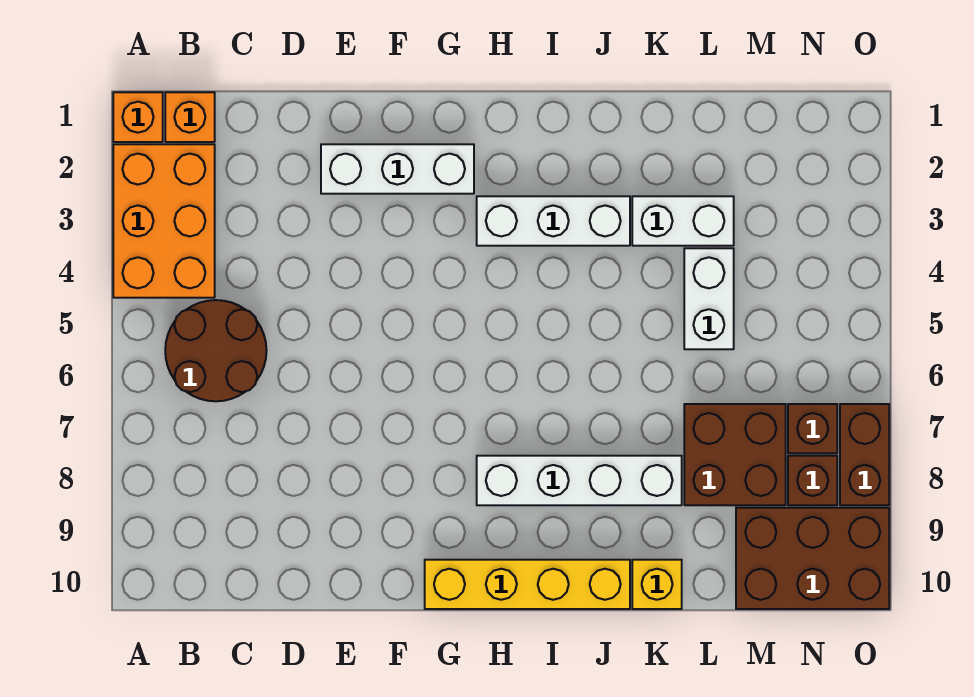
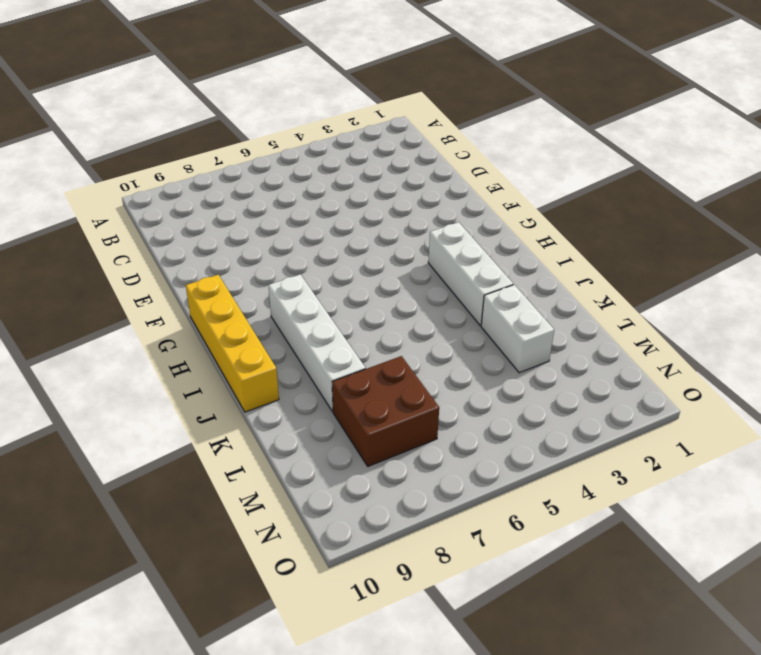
none -> orange 1x1 brick [113,92,163,142]
none -> orange 2x3 brick [113,144,215,298]
none -> orange 1x1 brick [165,92,215,142]

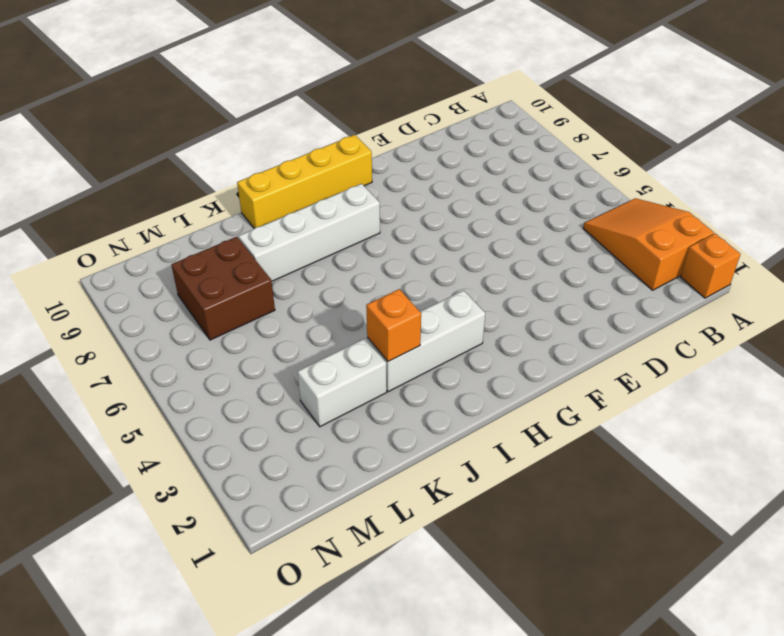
orange 2x3 slope [583,198,714,290] -> orange 2x3 brick [113,144,215,298]
orange 1x1 brick [366,289,421,361] -> orange 1x1 brick moved to [165,92,215,142]
none -> brown 2x2 round brick [165,300,267,401]
none -> white 1x3 brick [321,144,474,194]
none -> yellow 1x1 brick [632,560,682,609]

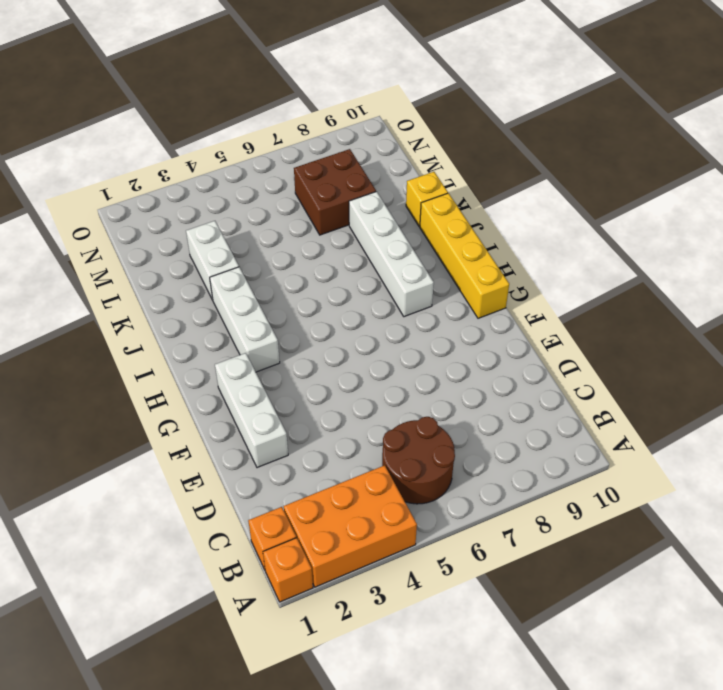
none -> white 1x2 brick [684,248,734,349]
none -> brown 2x3 brick [736,508,889,609]
none -> brown 1x1 brick [788,404,837,453]

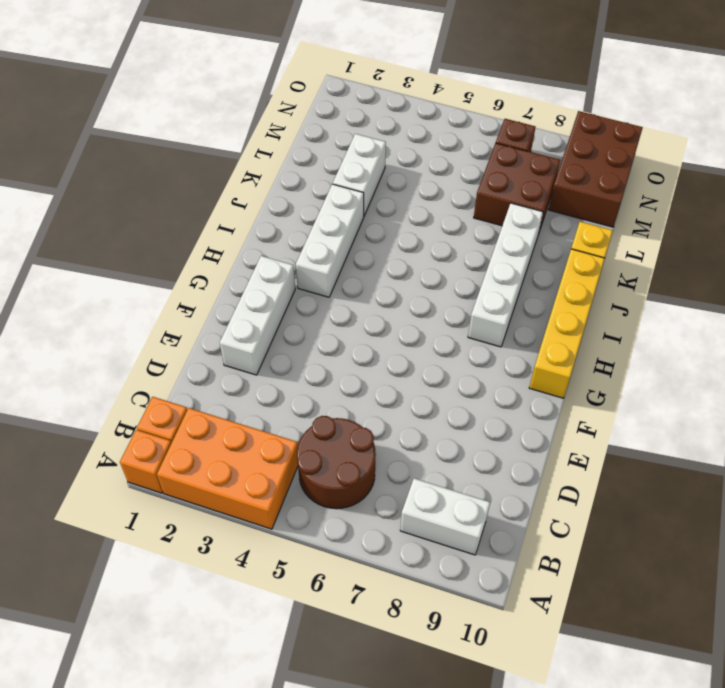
white 1x2 brick [400,478,490,555] -> white 1x2 brick moved to [684,248,734,349]
none -> brown 1x1 brick [788,456,837,505]
none -> brown 1x2 brick [840,404,889,505]

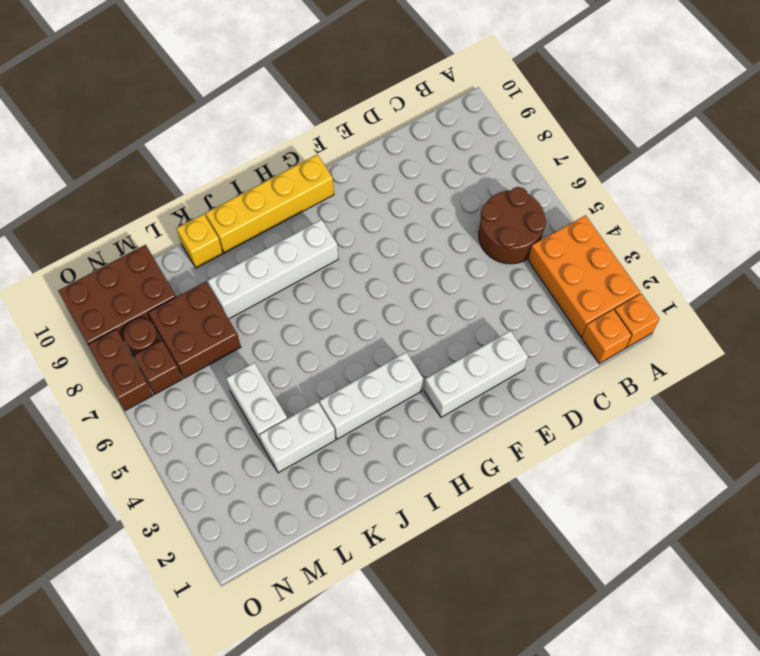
brown 1x1 round brick [124,319,160,356] -> brown 1x1 brick [788,456,837,505]

